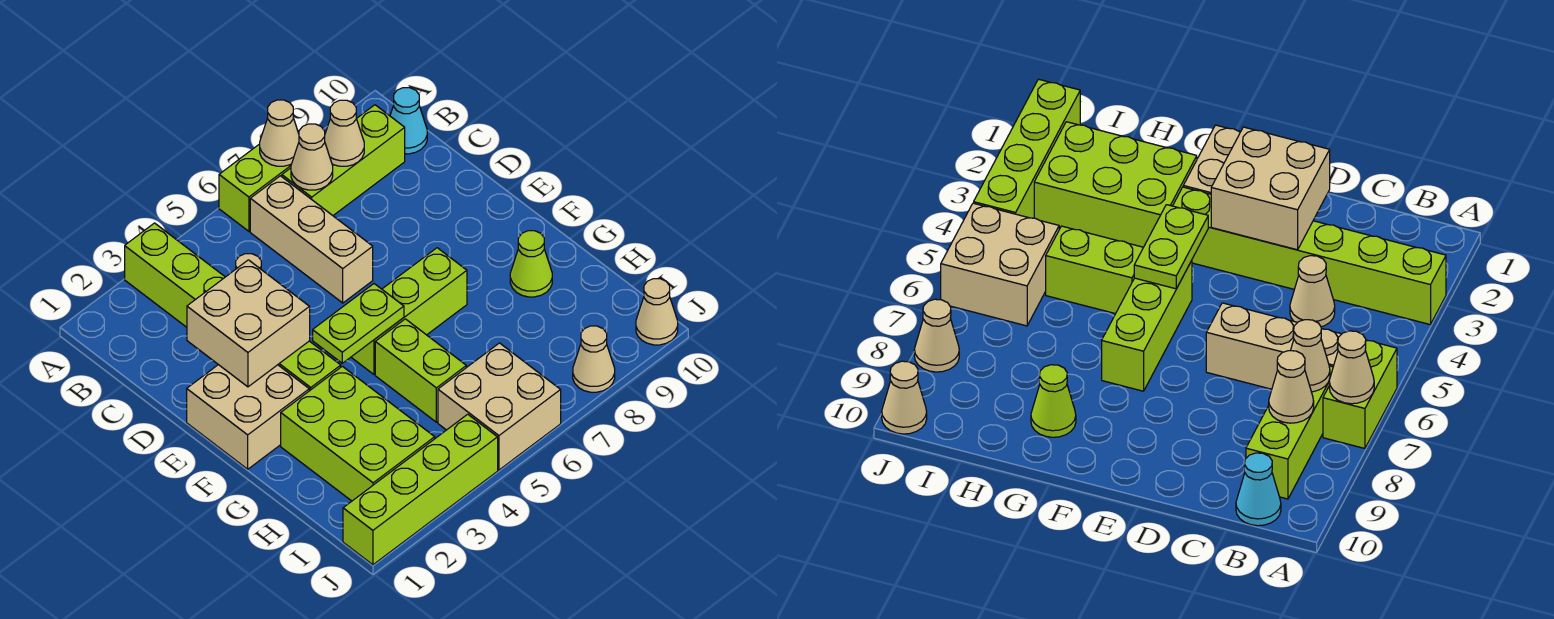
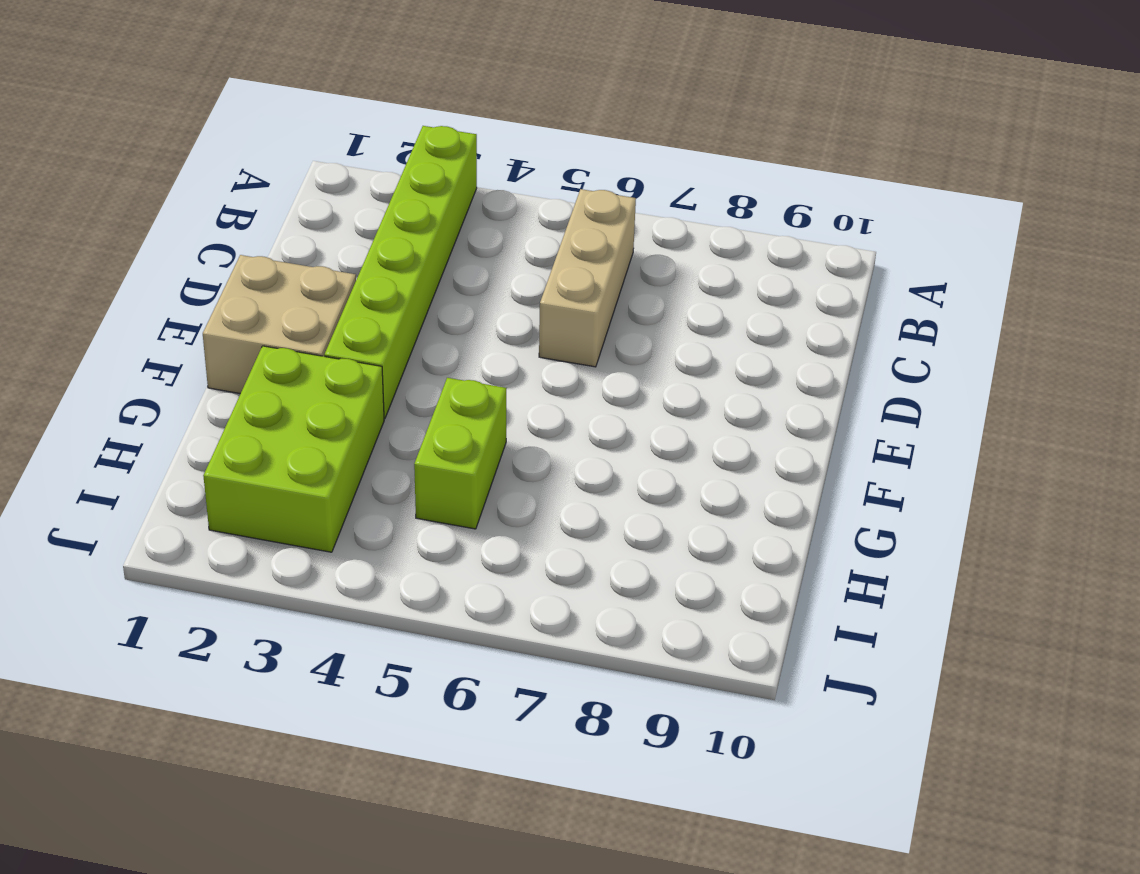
none -> lime 1x2 brick [219,144,291,231]
none -> lime 1x3 brick [282,105,405,215]
none -> cyan 1x1 cone [390,88,427,154]

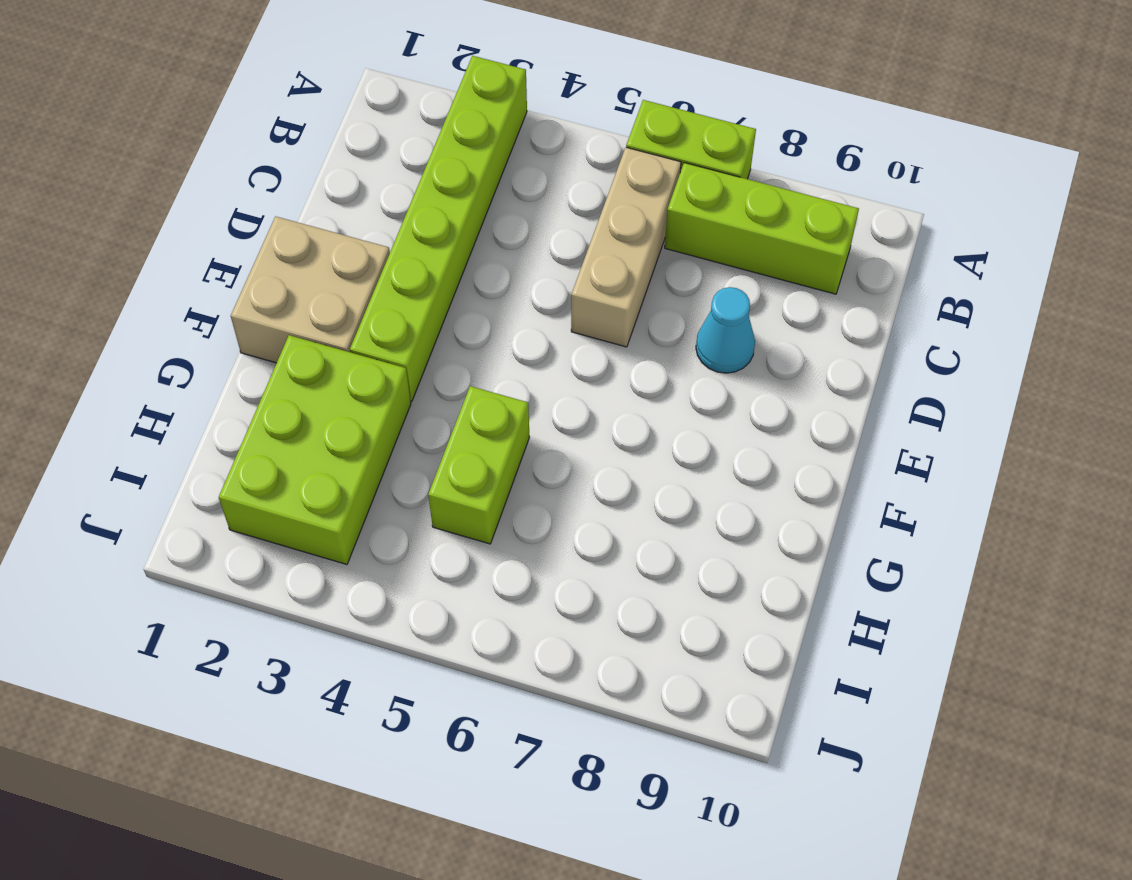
cyan 1x1 cone [696,287,755,373] -> cyan 1x1 cone moved to [390,88,427,154]
none -> tan 1x1 cone [1290,256,1335,327]
none -> lime 1x3 brick [351,248,467,374]
none -> lime 1x1 cone [510,231,552,297]

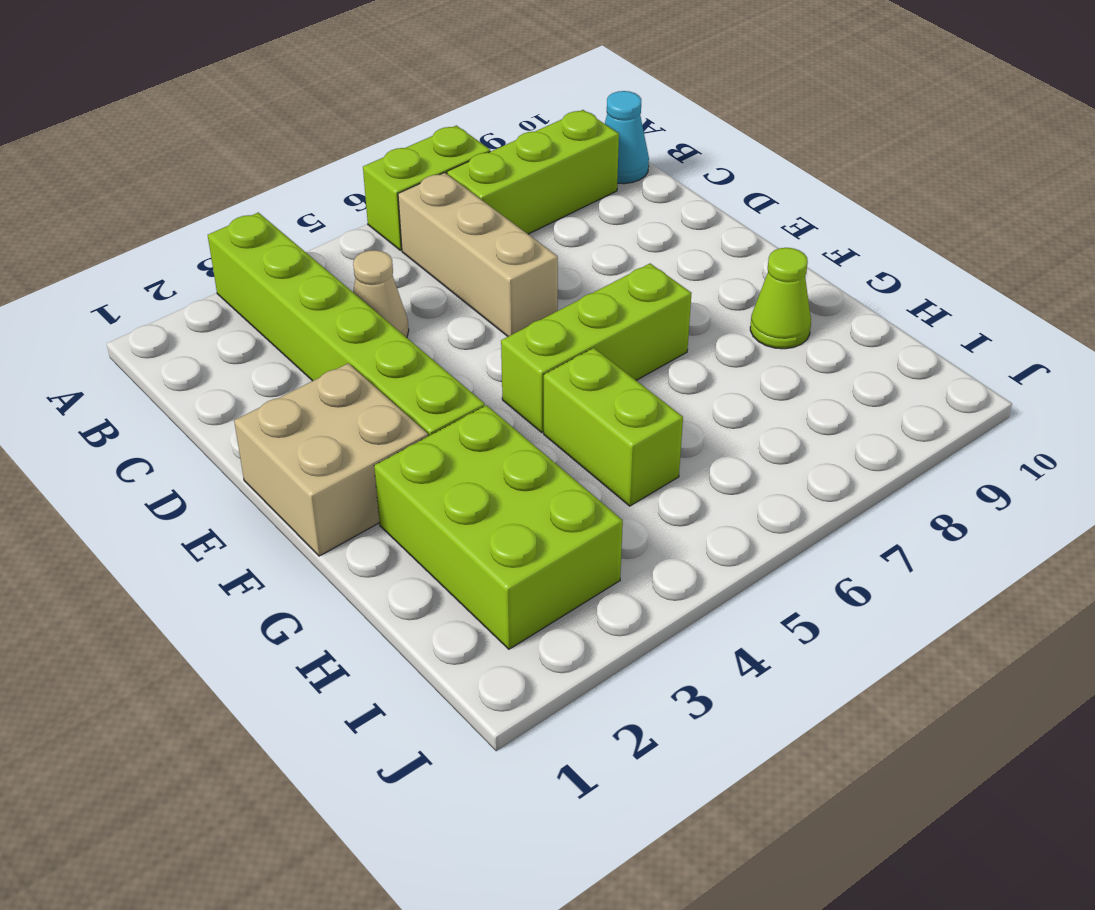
none -> tan 2x2 brick [438,343,561,470]
none -> lime 1x4 brick [343,414,498,565]
none -> tan 1x1 cone [573,326,615,392]

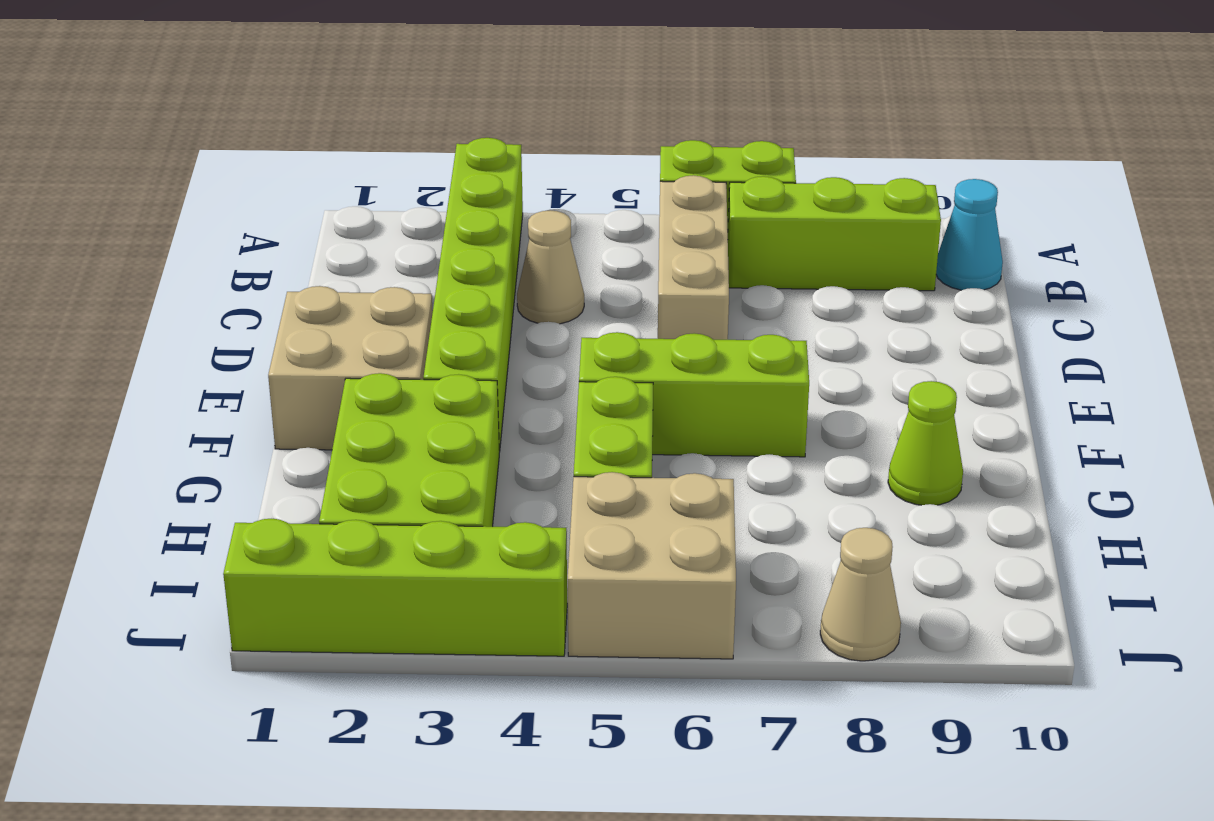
none -> tan 1x1 cone [636,279,678,345]
none -> tan 1x1 cone [260,100,299,166]
none -> tan 1x1 cone [291,124,333,190]

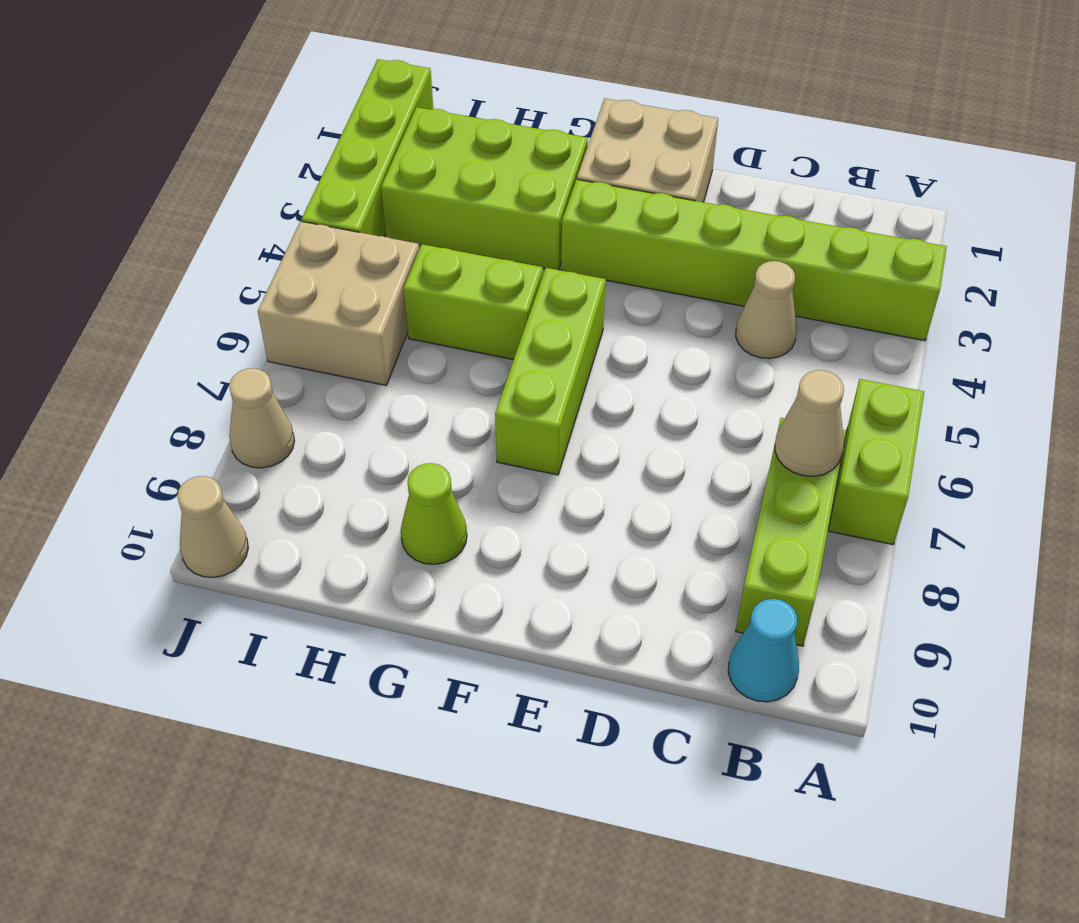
none -> tan 1x3 brick [250,176,373,303]
none -> tan 1x1 cone [260,100,299,166]
none -> tan 1x1 cone [325,100,364,166]

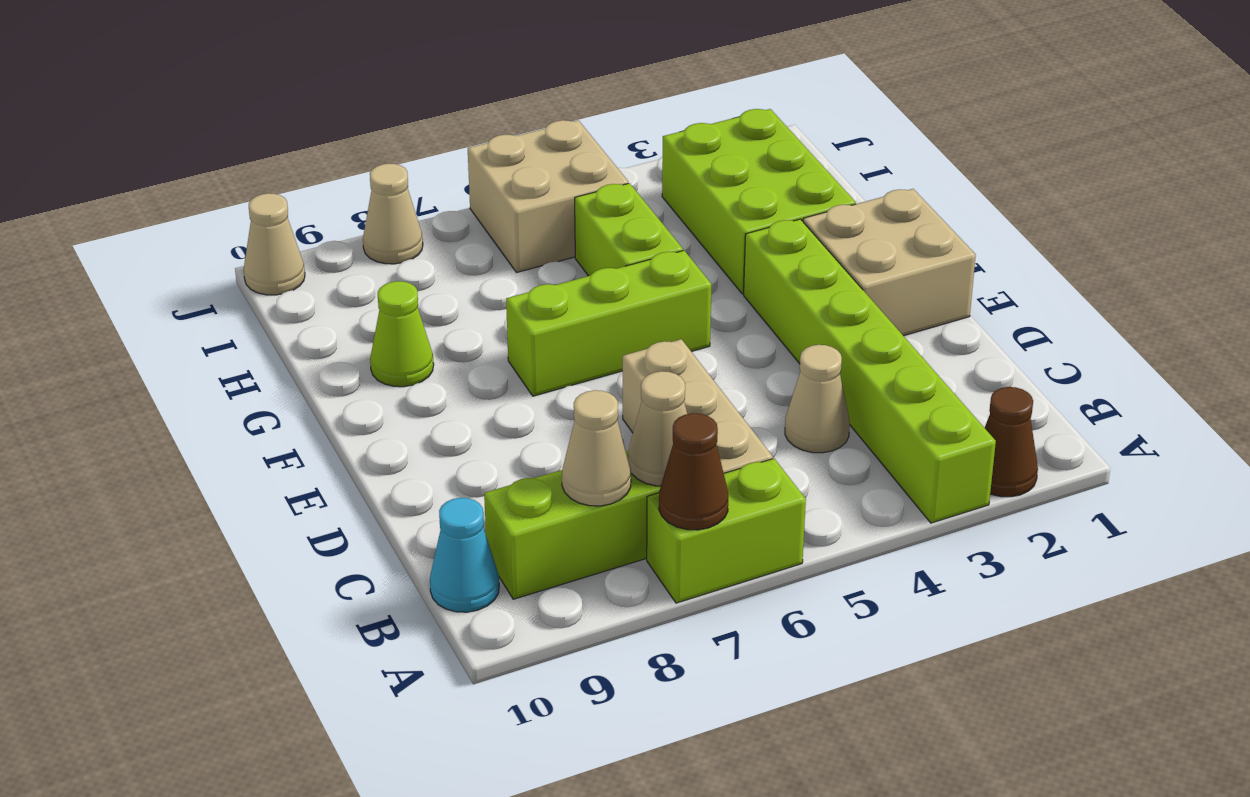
brown 1x1 cone [985,387,1038,497] -> none
brown 1x1 cone [659,413,728,530] -> tan 1x1 cone [260,100,299,166]
none -> lime 1x4 brick [343,414,498,565]
none -> tan 2x2 brick [187,260,310,387]
none -> lime 1x2 plate [313,284,404,363]

